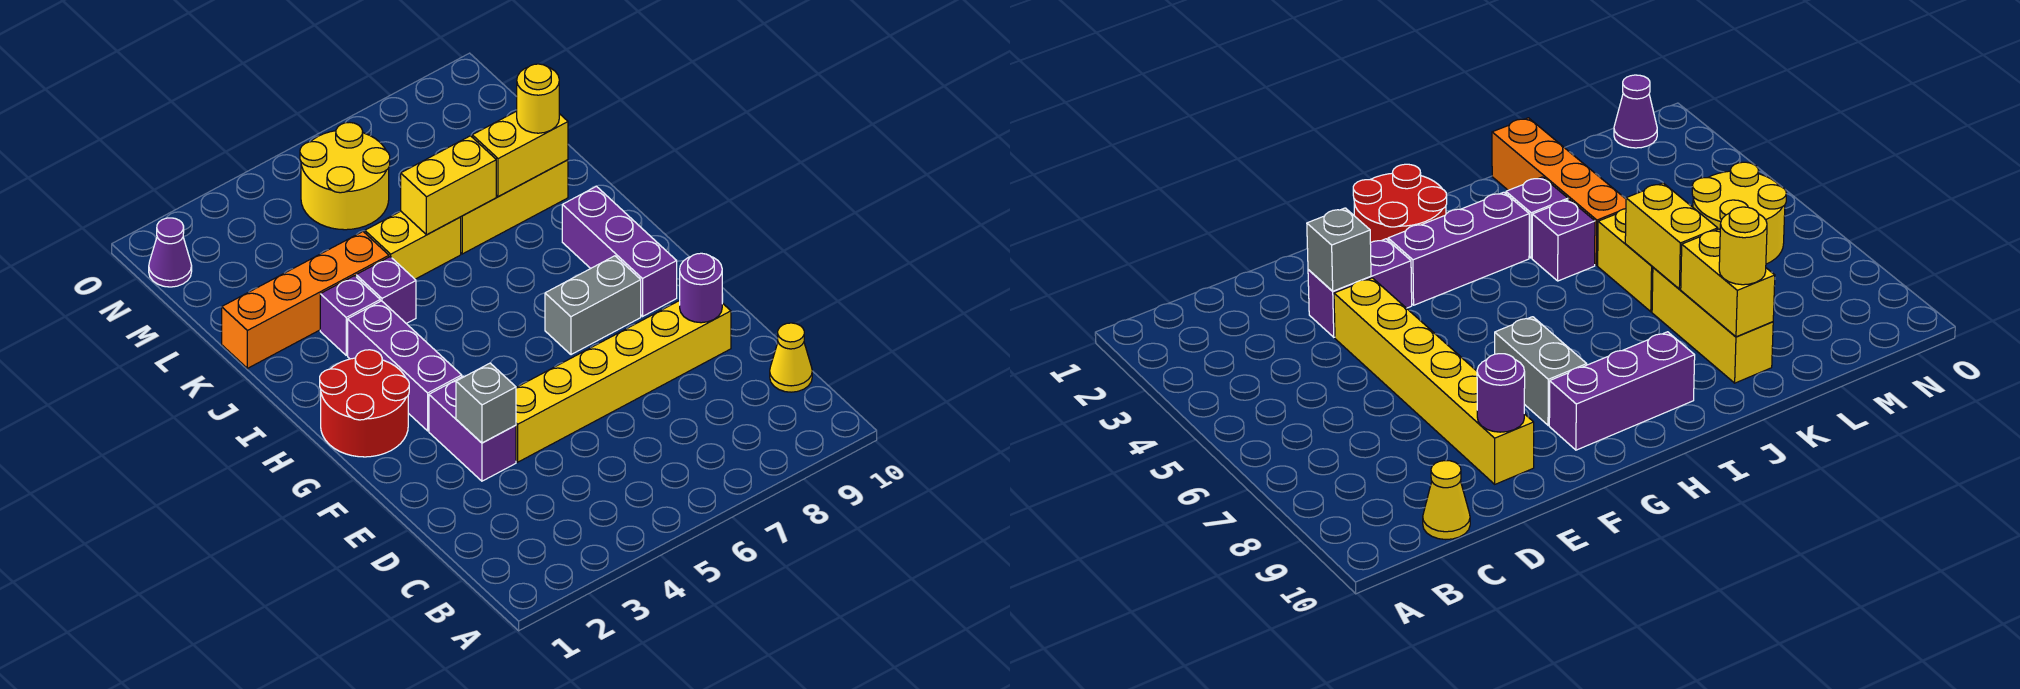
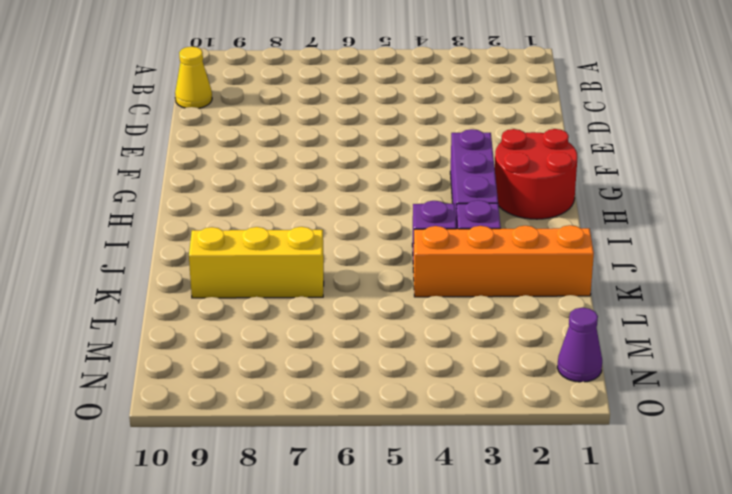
none -> purple 1x2 brick [429,376,516,481]
none -> yellow 1x6 brick [516,301,731,462]
none -> grey 1x2 brick [545,256,641,355]

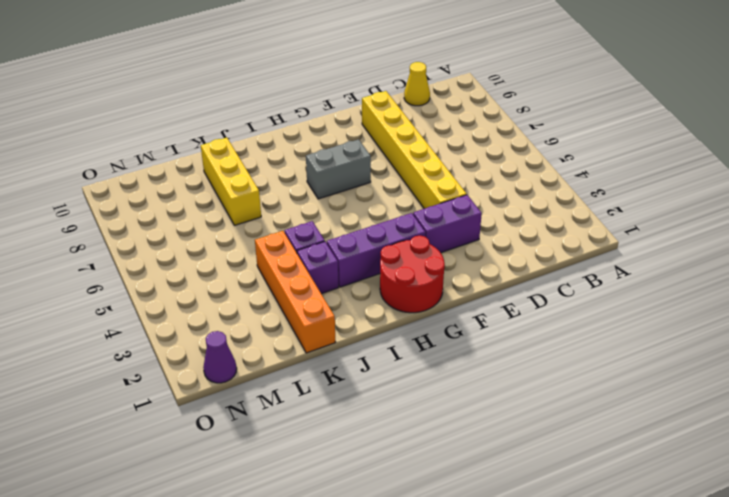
grey 1x2 brick [306,139,371,199] -> grey 1x2 brick turned to [545,256,641,355]
none -> purple 1x3 brick [562,186,677,316]
none -> yellow 1x2 brick [365,211,461,279]
none -> yellow 2x2 round brick [300,122,390,230]

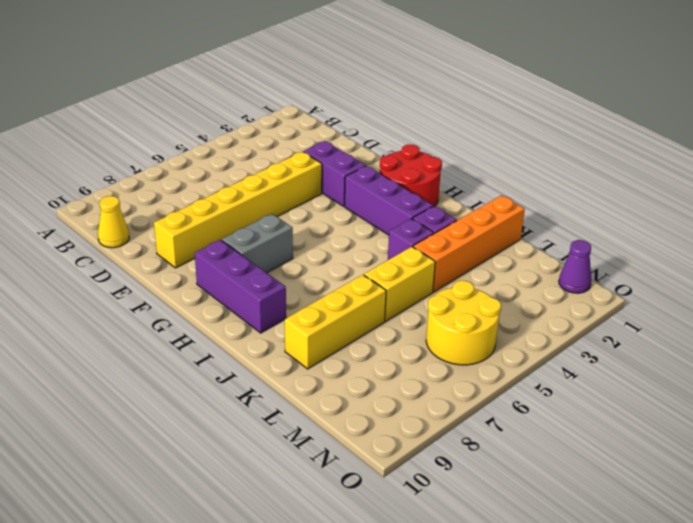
none -> grey 1x1 brick [456,363,516,443]
none -> purple 1x1 round brick [680,253,722,323]
none -> yellow 1x2 brick [401,136,496,235]

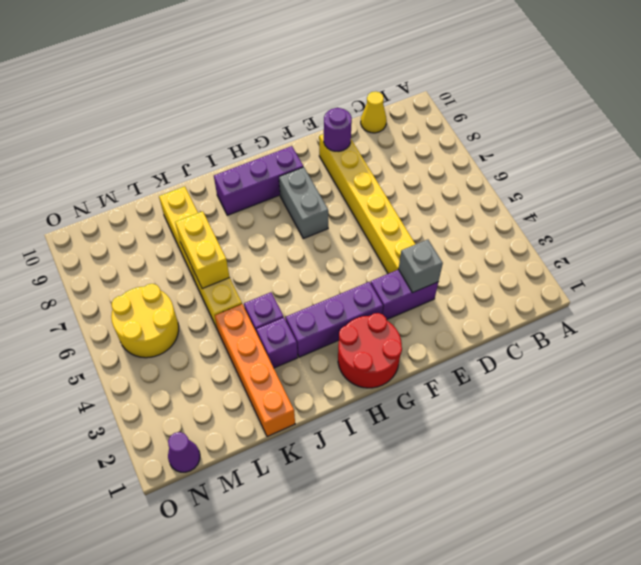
none -> yellow 1x2 brick [472,111,568,197]
none -> yellow 1x1 round brick [517,64,559,133]

